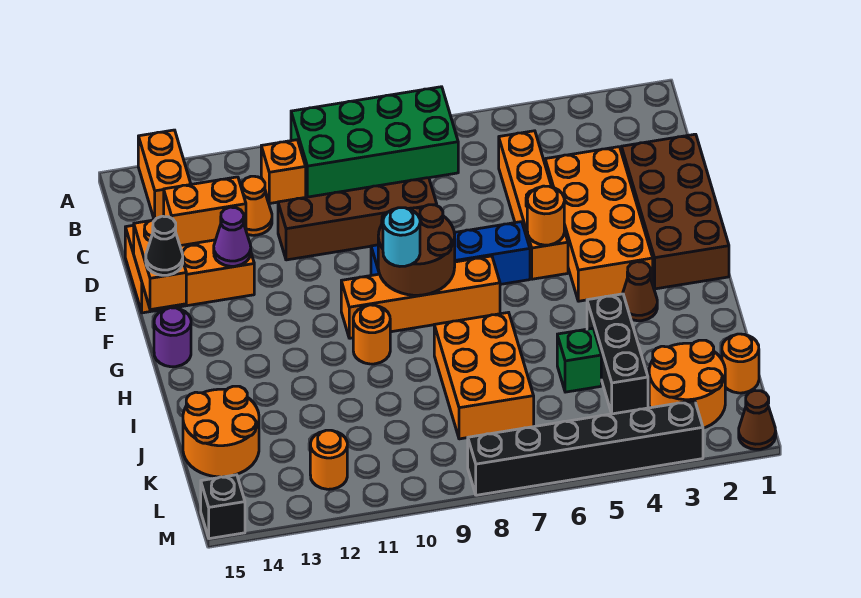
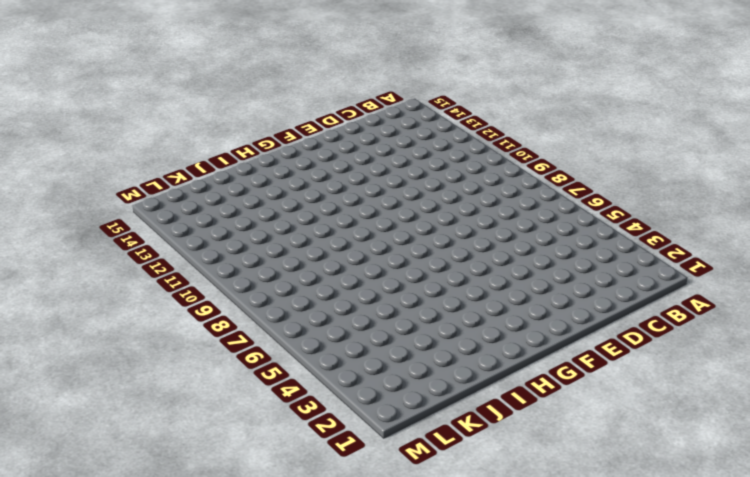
none -> green 2x4 brick [291,87,458,197]
none -> orange 1x2 brick [138,130,191,220]
none -> orange 1x1 brick [261,140,306,204]
none -> orange 1x4 brick [499,131,568,279]

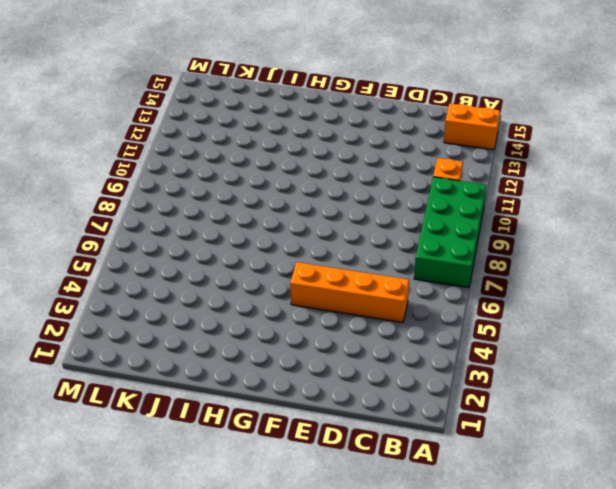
none -> orange 1x1 cone [242,176,272,235]
none -> brown 2x4 brick [621,134,729,289]
none -> orange 2x4 brick [545,147,653,301]
none -> brown 1x4 brick [278,178,437,260]

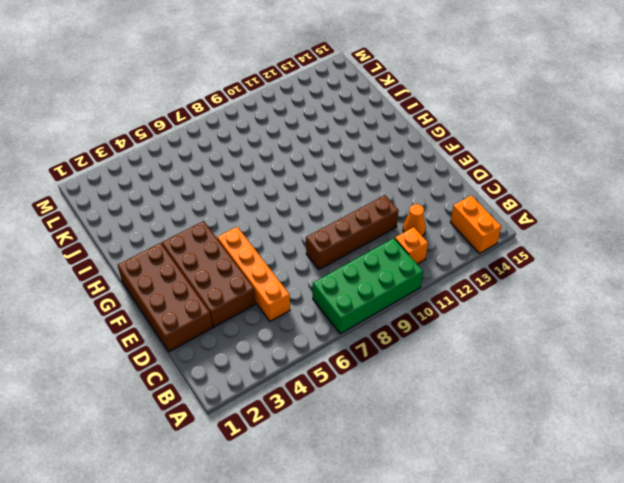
brown 2x4 brick [162,221,256,327] -> orange 2x4 brick [545,147,653,301]
none -> orange 2x3 brick [125,225,254,313]
none -> blue 1x4 brick [371,222,530,284]
none -> orange 1x4 brick [341,256,500,338]
none -> purple 1x1 round brick [154,308,191,367]

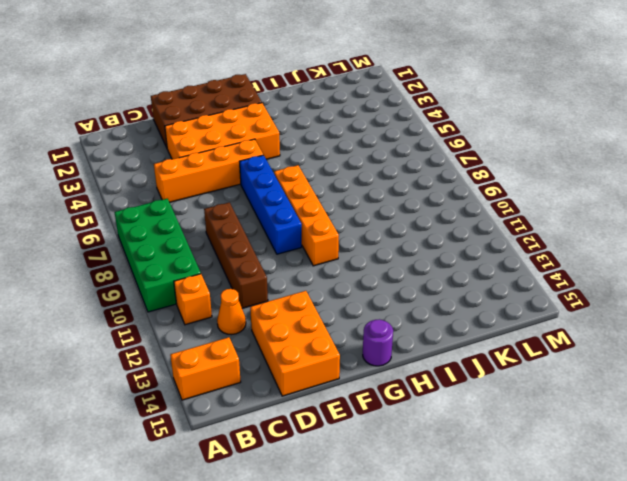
none -> brown 1x1 cone [623,262,657,321]
none -> orange 1x1 round brick [353,305,390,364]
none -> black 1x3 brick [587,294,648,414]
none -> orange 2x3 brick [434,312,534,439]

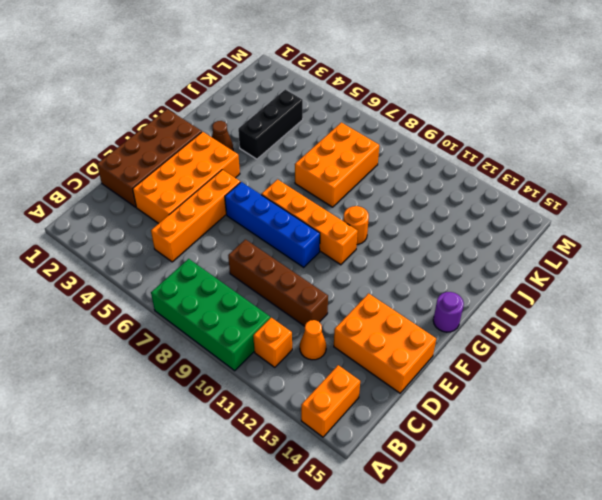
none -> green 1x1 brick [557,328,601,392]
none -> orange 2x2 round brick [183,386,259,477]
none -> orange 1x1 round brick [722,334,759,393]
none -> orange 2x2 round brick [649,340,725,428]

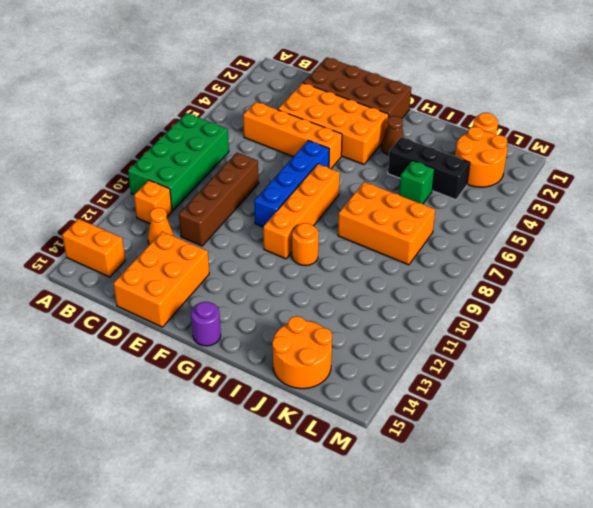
none -> orange 1x1 round brick [310,430,347,489]
none -> brown 1x1 cone [739,391,776,449]
none -> black 1x6 brick [468,401,703,495]
none -> black 1x1 brick [201,475,245,539]

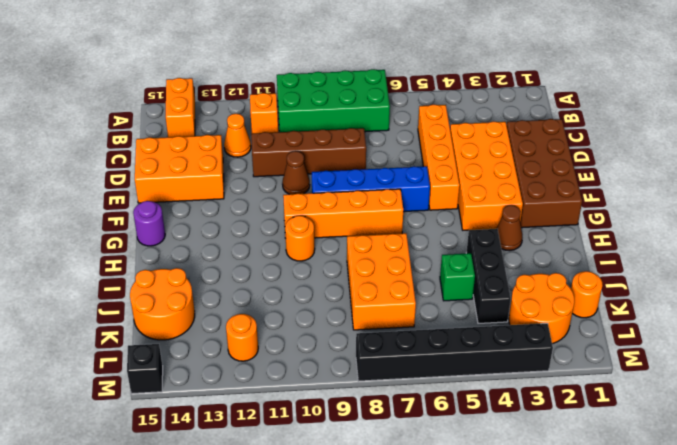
brown 1x1 cone [282,151,310,194] -> brown 1x1 cone moved to [739,391,776,449]
none -> orange 1x2 brick [164,177,246,246]
none -> purple 1x1 cone [214,207,251,266]
none -> orange 1x2 brick [134,220,186,310]
none -> orange 1x1 round brick [527,186,564,245]

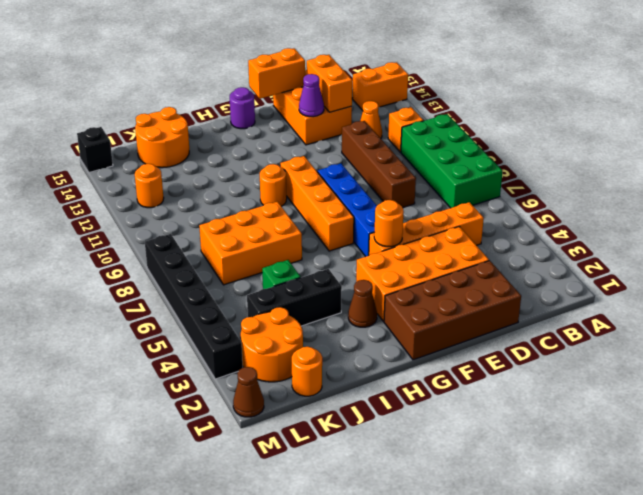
none -> brown 2x2 round brick [378,205,455,295]
none -> black 1x1 cone [146,216,183,275]
none -> cyan 1x1 round brick [383,208,420,266]

